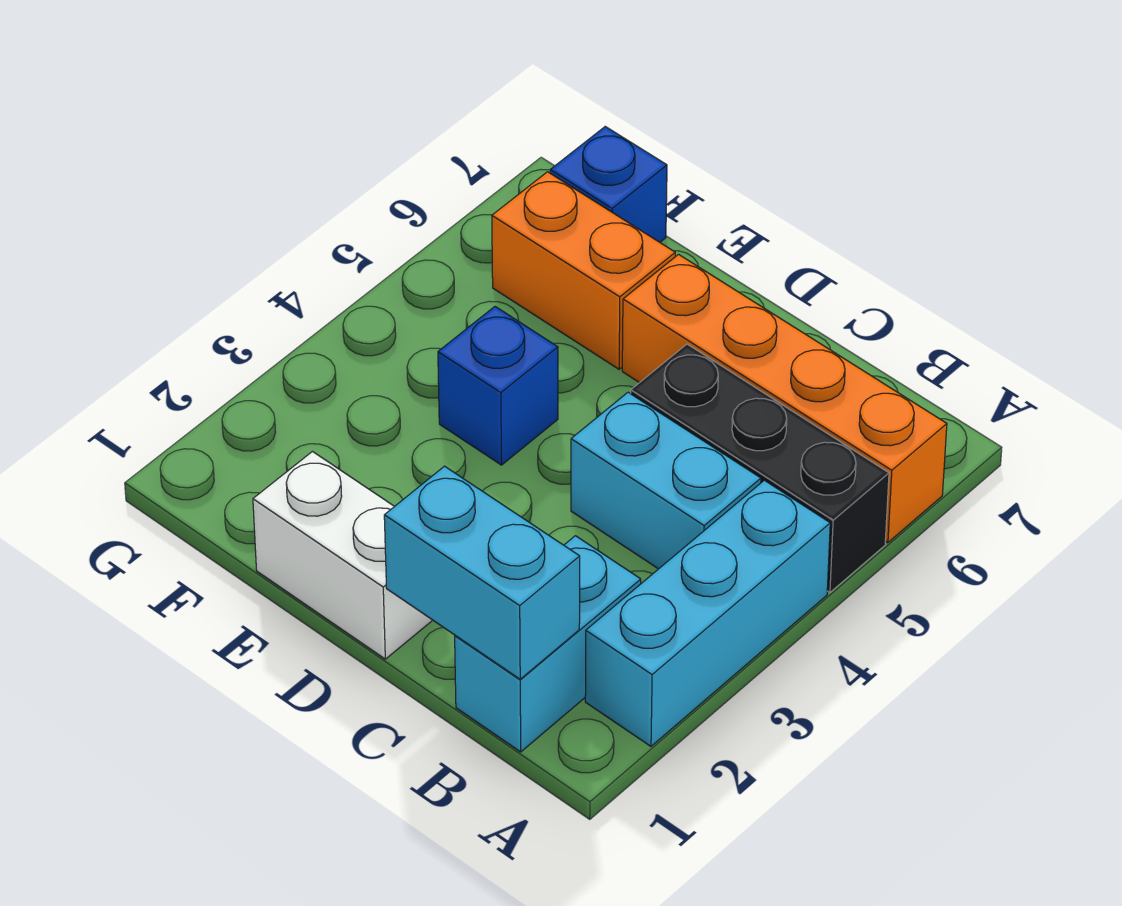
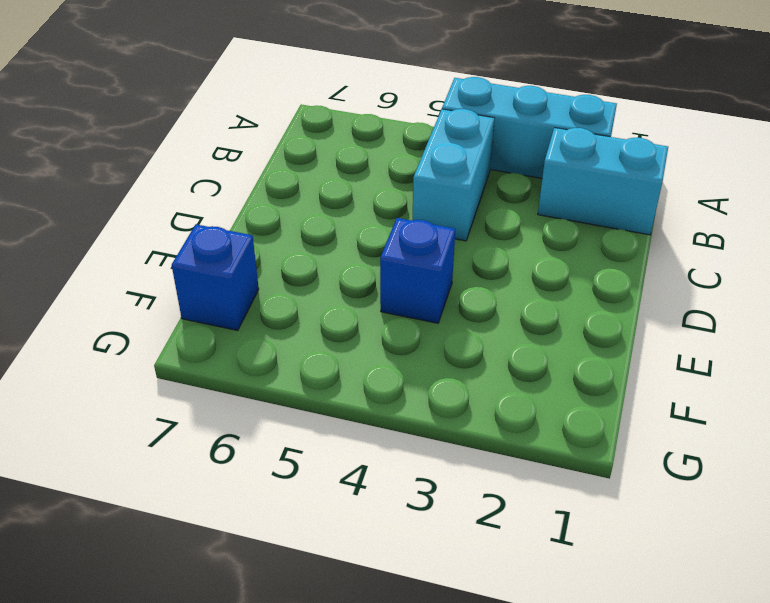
none -> black 1x3 brick [631,344,889,592]
none -> orange 1x4 brick [622,254,947,543]

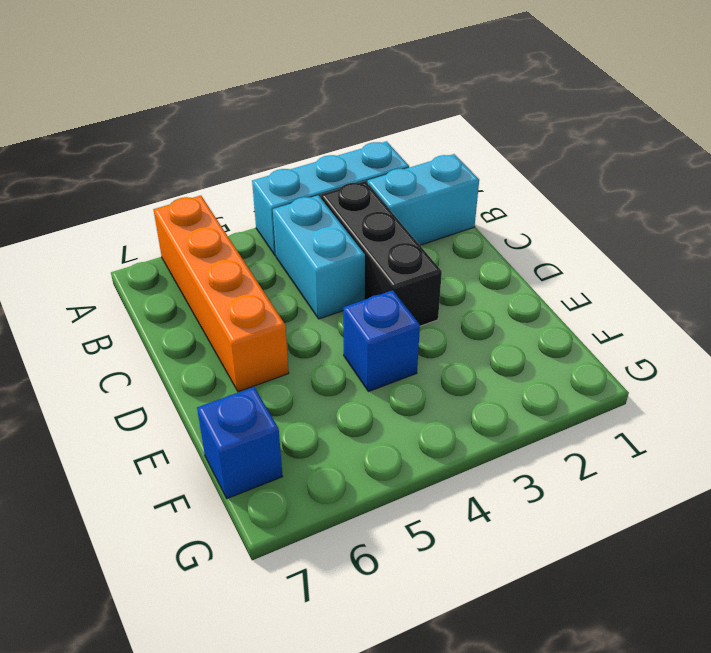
black 1x3 brick [321,181,442,326] -> black 1x3 brick moved to [631,344,889,592]
none -> white 1x2 brick [253,452,433,659]
none -> orange 1x2 brick [492,172,675,369]

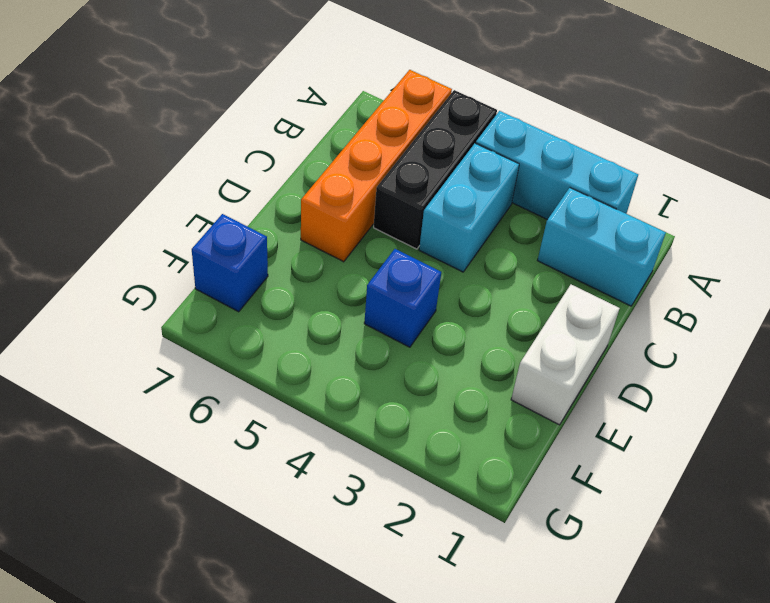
none -> orange 1x2 brick [492,172,675,369]
none -> cyan 1x2 brick [384,466,580,679]

